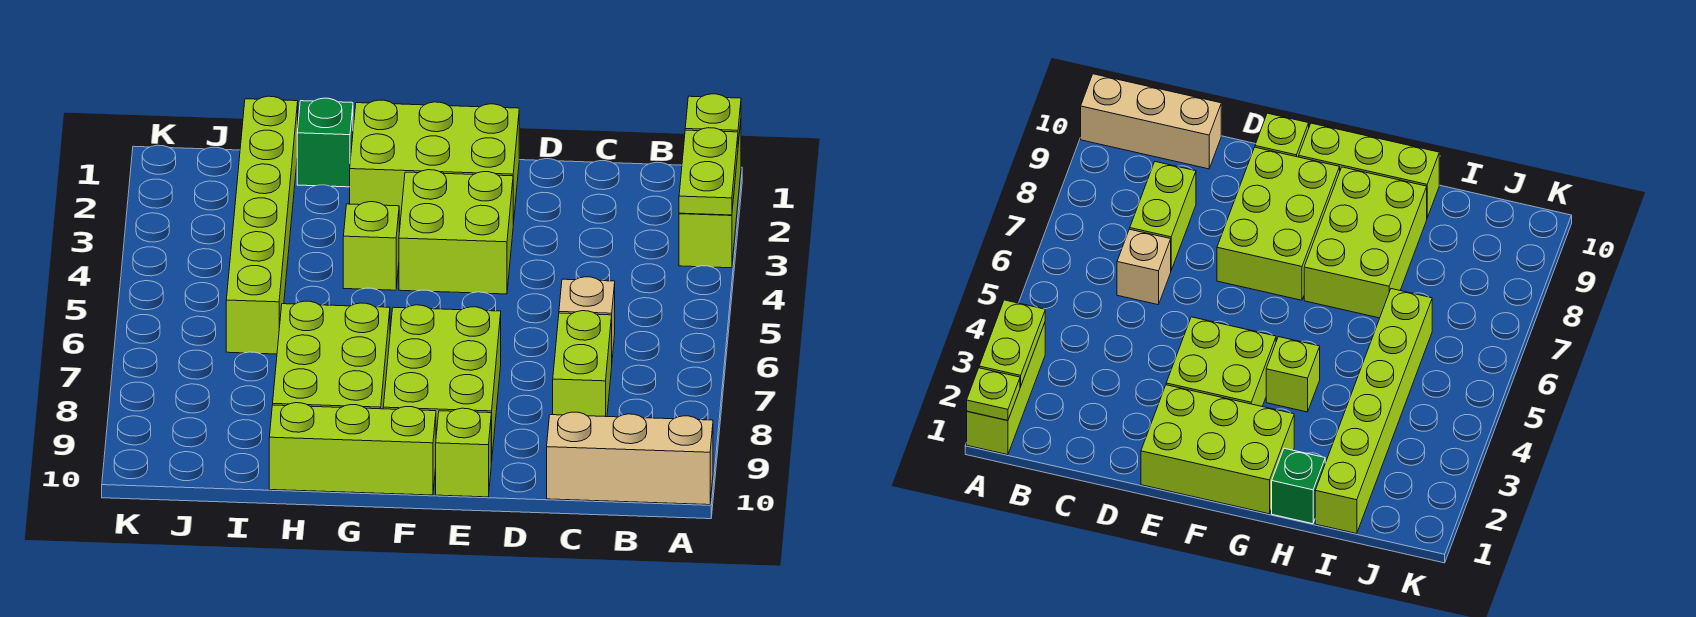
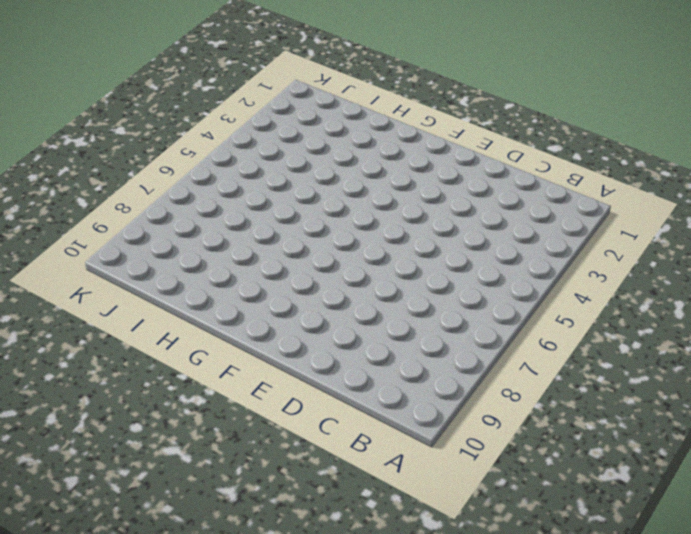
none -> lime 1x3 brick [679,122,741,268]
none -> tan 1x3 brick [547,412,713,505]
none -> tan 1x1 brick [559,277,615,358]

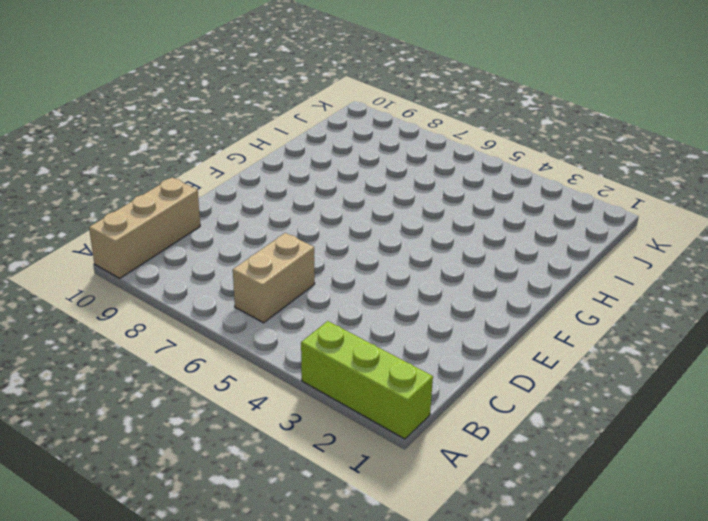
tan 1x2 brick [233,233,315,323] -> tan 1x1 brick [559,277,615,358]
none -> lime 1x2 brick [553,311,612,417]
none -> lime 2x3 brick [350,100,519,224]
none -> lime 2x2 brick [399,170,513,294]

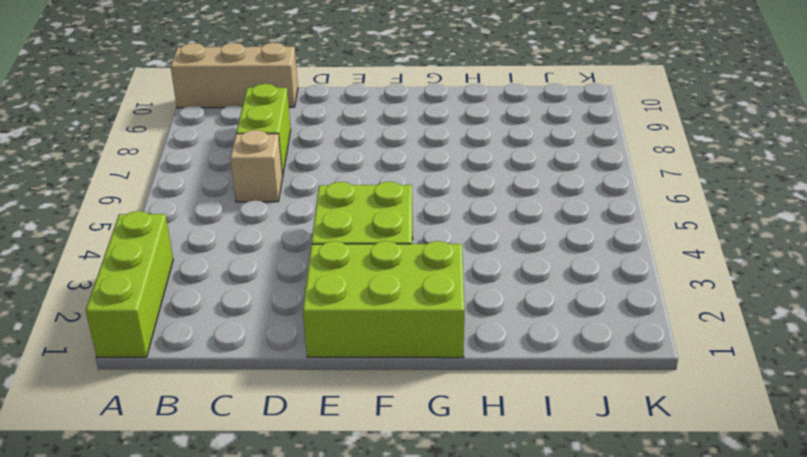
none -> lime 2x3 brick [383,305,501,463]
none -> lime 1x1 brick [436,408,491,497]
none -> lime 1x3 brick [269,403,436,495]

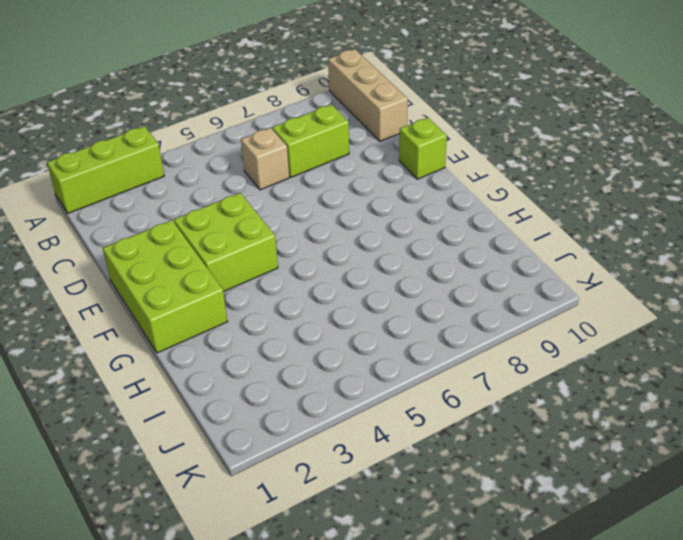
none -> lime 2x3 brick [383,305,501,463]
none -> lime 1x3 brick [269,403,436,495]
none -> lime 1x1 brick [343,202,399,290]

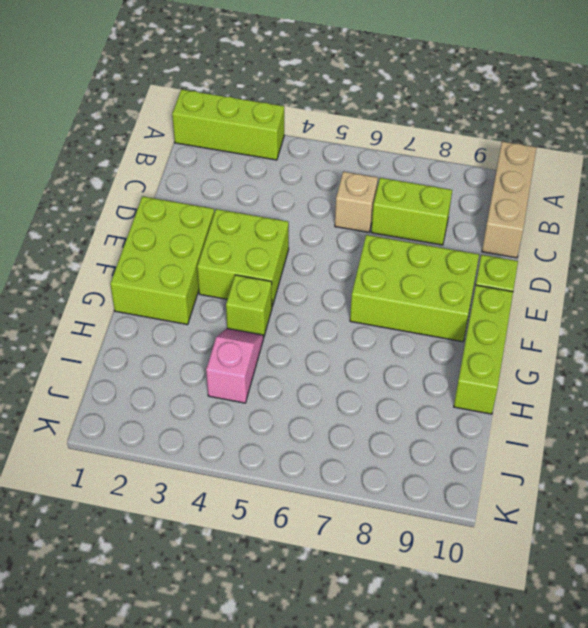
pink 1x2 slope [206,329,263,403] -> lime 1x6 brick [226,96,298,354]
none -> lime 2x3 brick [273,301,390,409]
none -> green 1x1 brick [297,98,353,187]
none -> lime 1x1 plate [685,94,741,144]

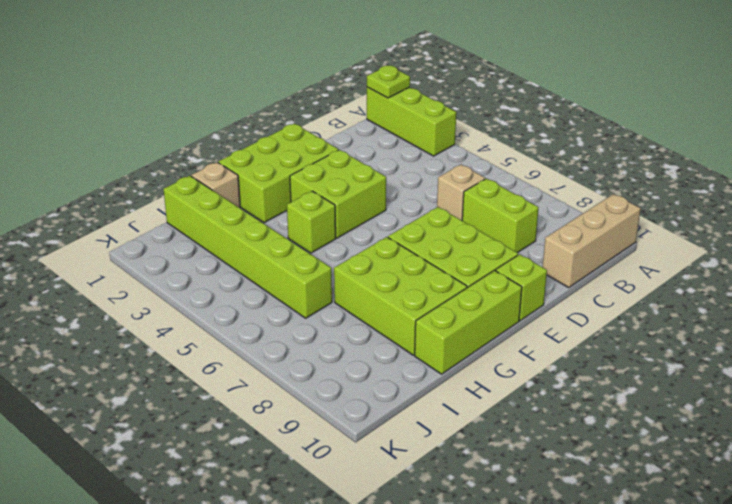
tan 1x1 brick [191,162,240,208] -> green 1x1 brick [297,98,353,187]
none -> lime 1x2 plate [679,128,738,215]

